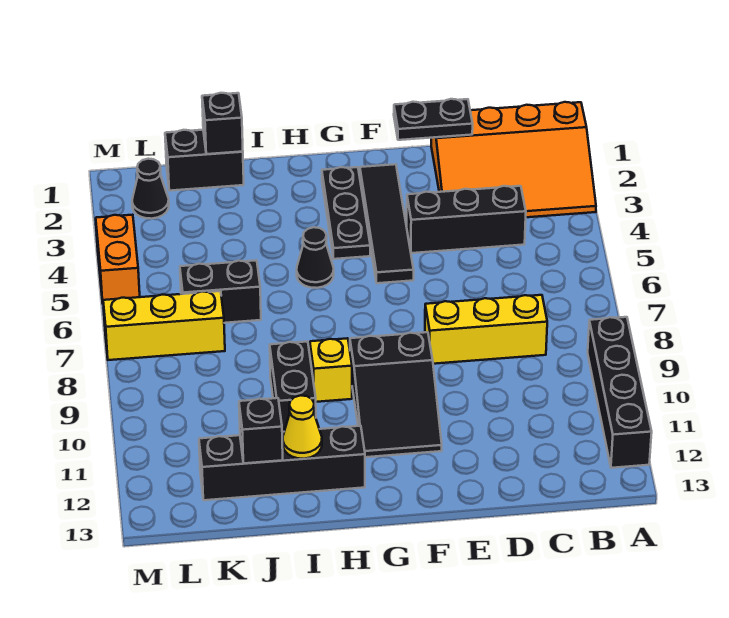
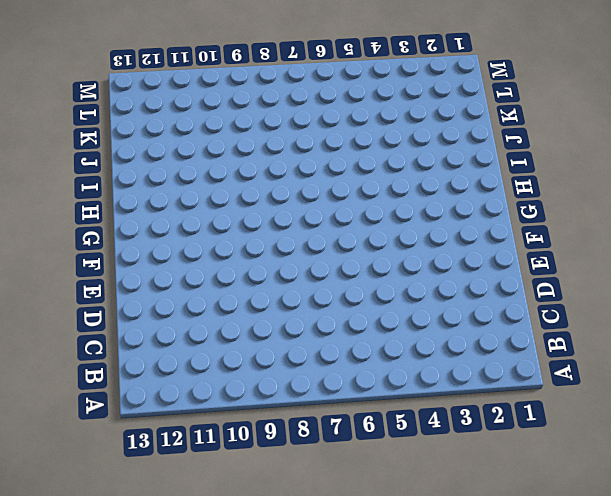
none -> orange 3x4 slope [431,102,596,217]
none -> black 1x4 brick [588,317,652,468]
none -> black 1x3 brick [407,186,526,253]

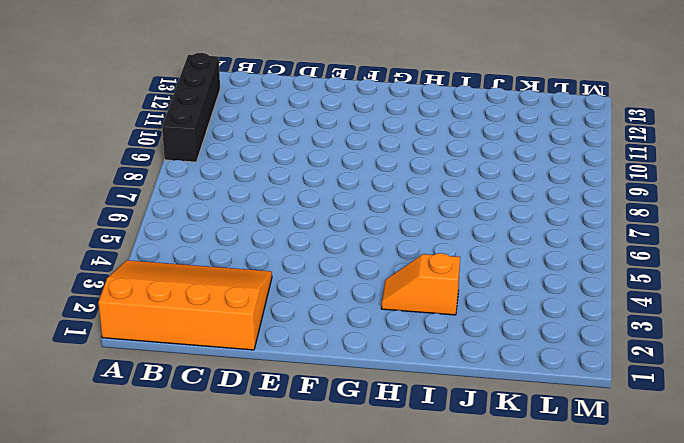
orange 1x2 slope [381,253,460,315] -> none
none -> black 1x3 brick [407,186,526,253]
none -> yellow 1x3 brick [425,295,547,364]
none -> black 1x4 tile [360,164,414,283]

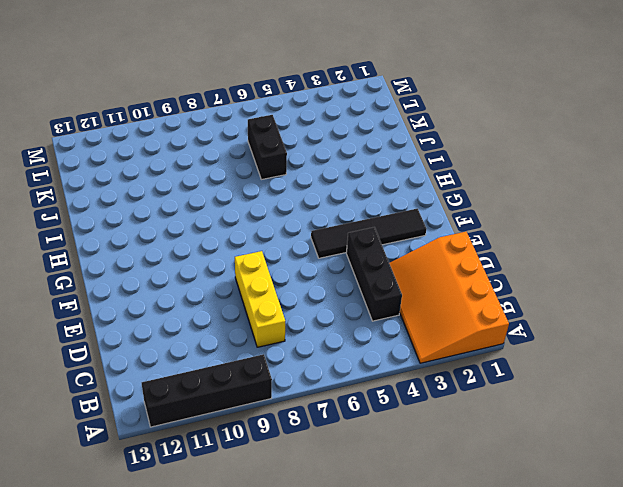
none -> black 2x3 slope [350,332,442,457]
none -> black 1x3 plate [322,167,370,259]
none -> black 1x1 cone [297,227,334,288]

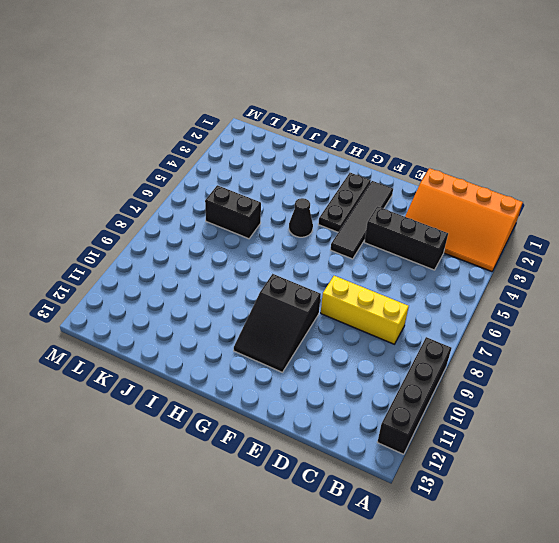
none -> yellow 1x1 brick [310,338,352,402]
none -> black 1x4 brick [199,426,365,500]
none -> black 1x2 brick [270,342,316,432]

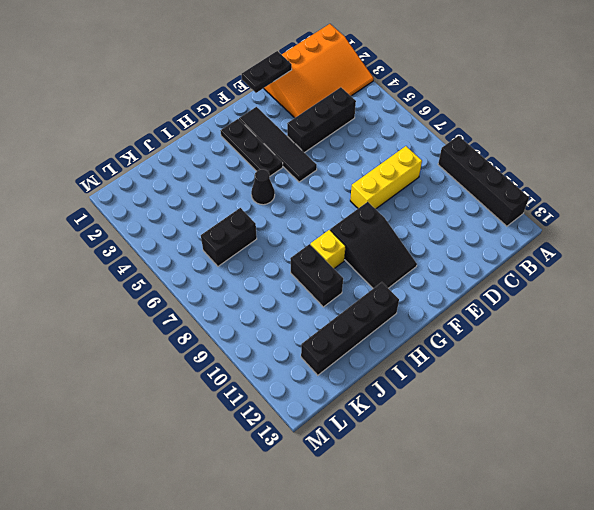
none -> black 1x2 brick [165,130,244,191]
none -> yellow 1x3 brick [103,291,225,360]
none -> black 1x1 cone [132,159,169,219]

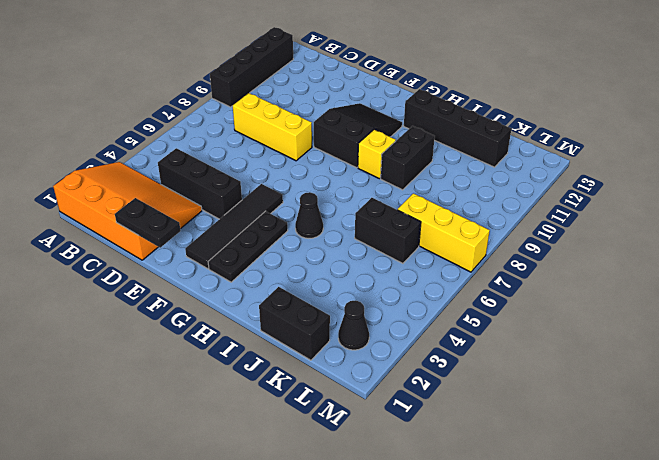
none -> orange 1x2 brick [96,215,140,303]
none -> yellow 1x1 cone [283,395,322,459]
none -> black 1x1 brick [202,93,243,154]

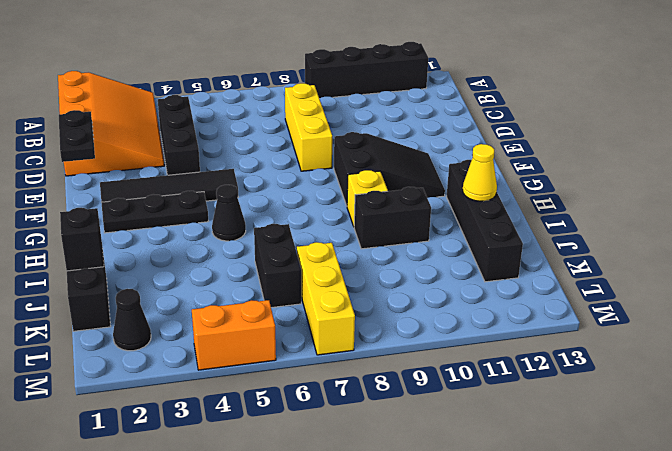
none -> black 1x1 brick [239,398,283,463]

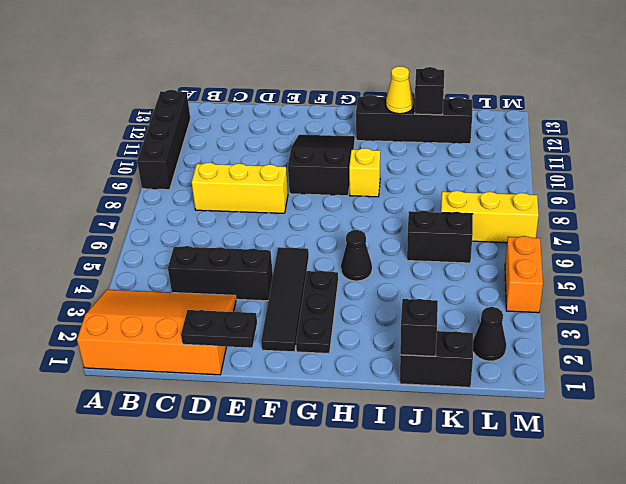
none -> black 1x2 brick [270,342,316,432]

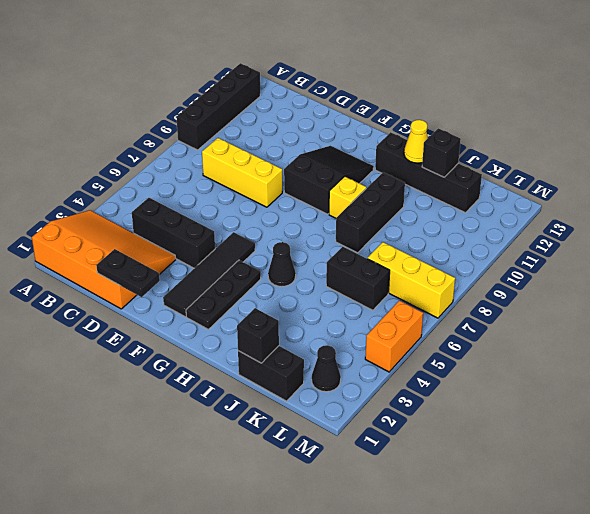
black 1x3 brick [336,172,405,253] -> black 1x2 brick [270,342,316,432]

